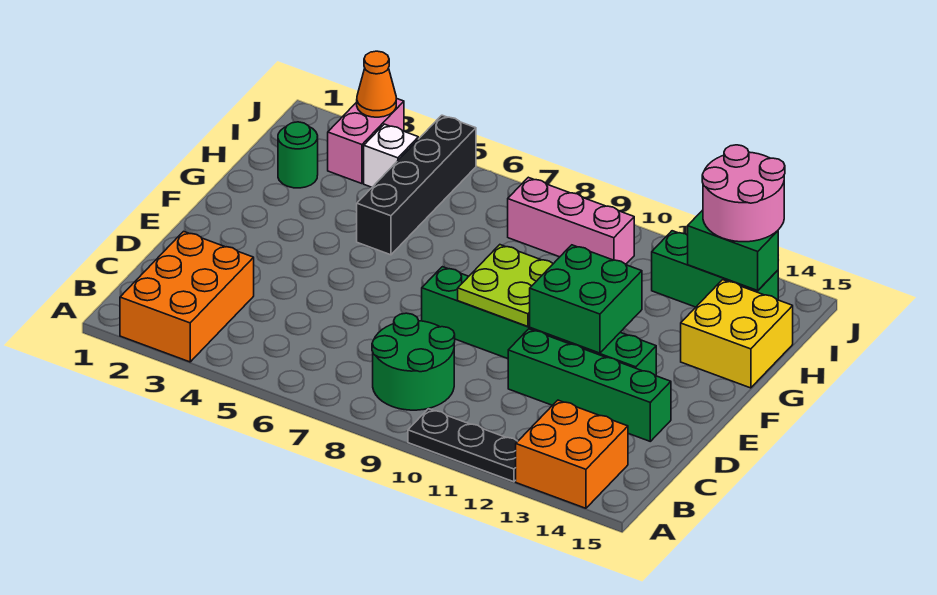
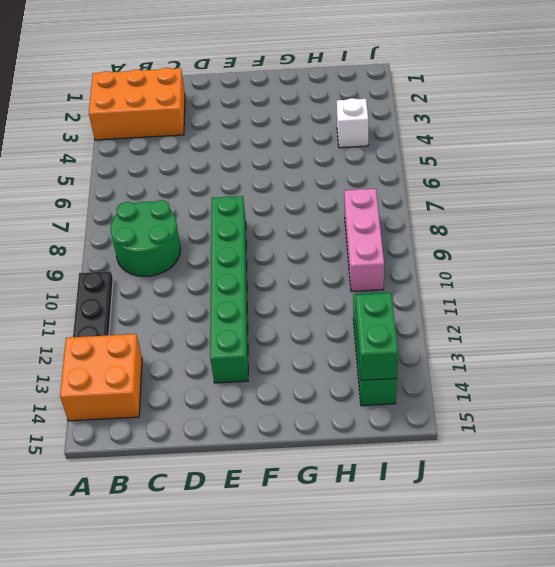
none -> green 1x4 brick [508,329,671,441]
none -> black 1x4 brick [357,115,476,255]
none -> yellow 2x2 brick [681,280,793,388]

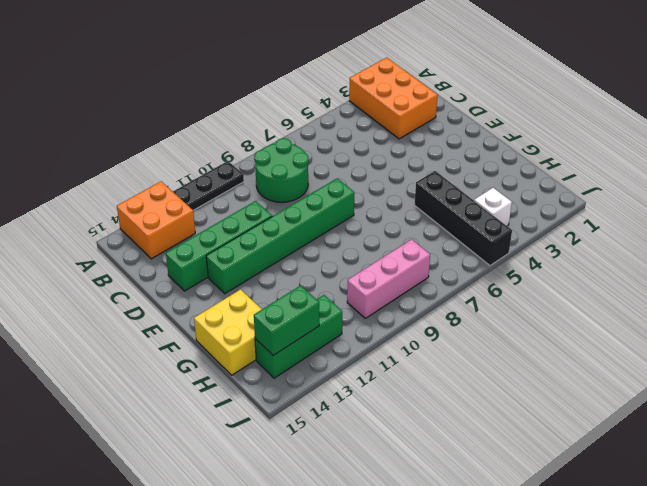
none -> green 1x1 round brick [278,122,318,188]
none -> pink 1x2 brick [328,98,404,184]
none -> lime 2x2 plate [458,245,553,326]

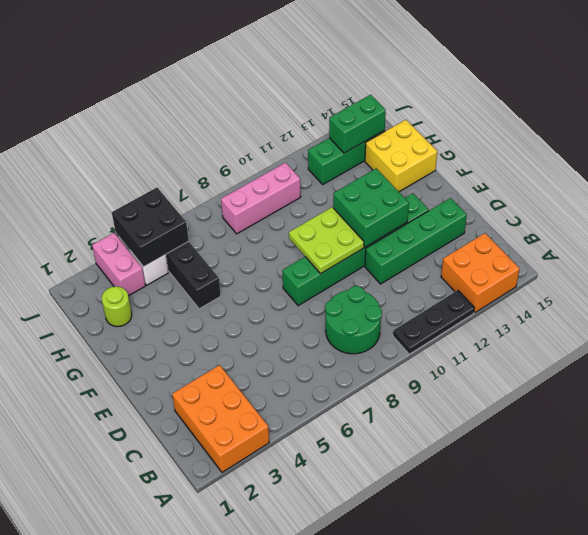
lime 1x1 round brick [102,286,132,327] -> green 1x1 round brick [278,122,318,188]
black 2x2 brick [112,187,189,267] -> none
none -> orange 1x1 cone [357,51,396,117]
none -> pink 2x2 round brick [702,145,785,242]

